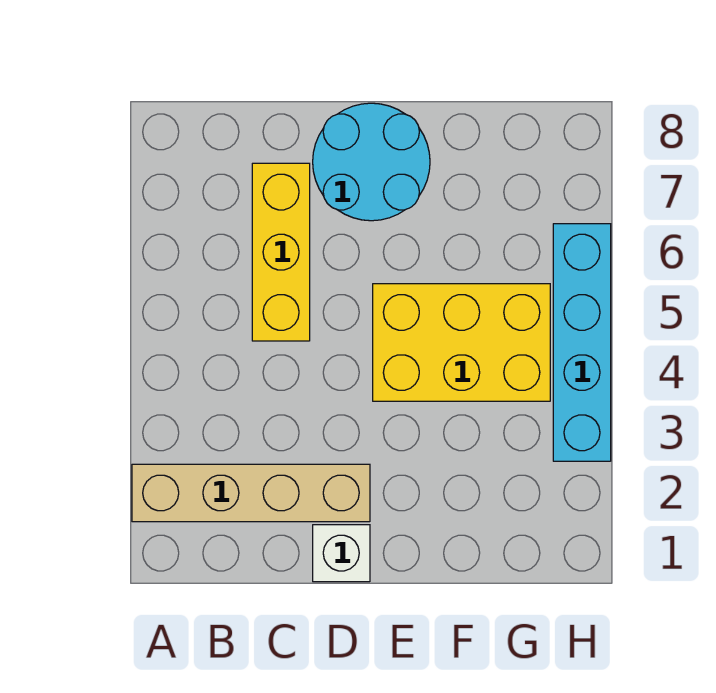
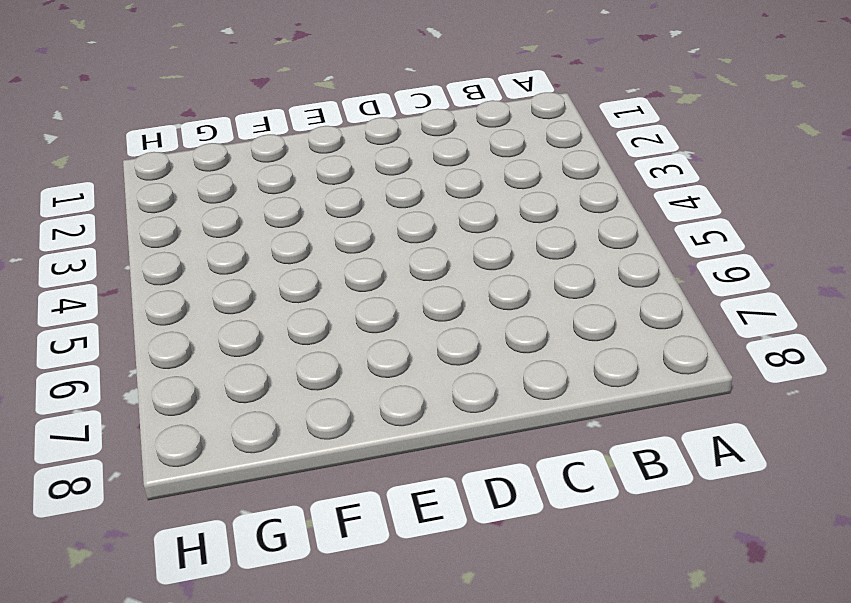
none -> tan 1x4 brick [132,464,370,522]
none -> yellow 1x3 brick [252,163,310,341]

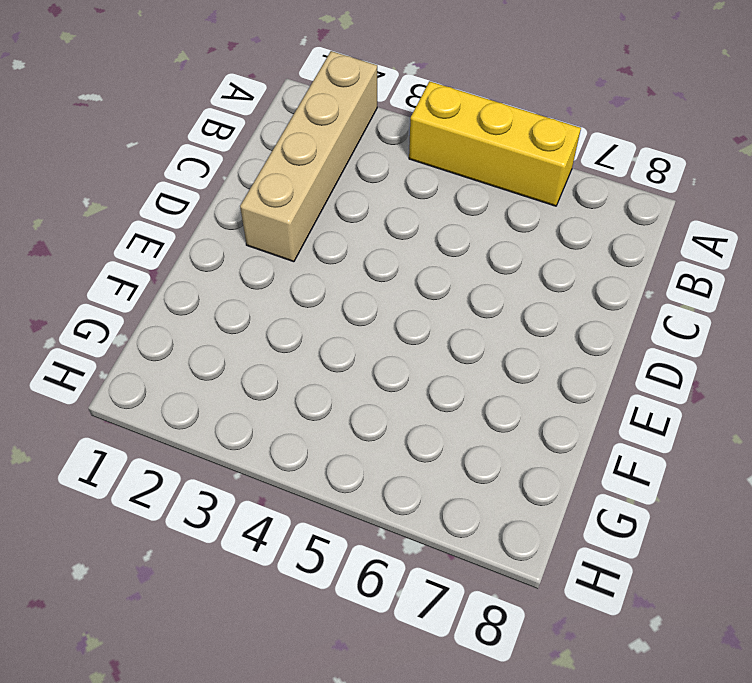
yellow 1x3 brick [409,81,581,206] -> yellow 1x3 brick moved to [252,163,310,341]
none -> white 1x1 brick [313,525,370,582]
none -> cyan 2x2 round brick [313,103,430,221]

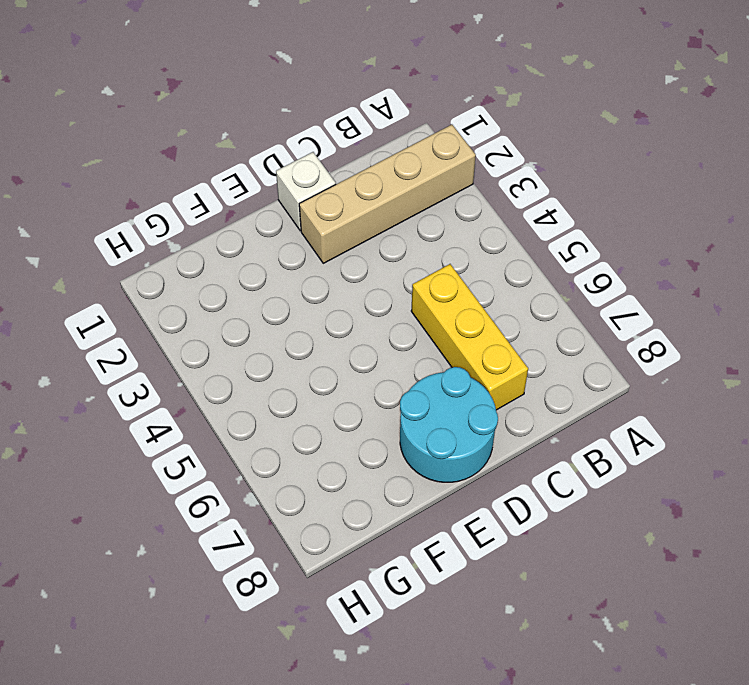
none -> yellow 2x3 brick [373,284,550,401]
none -> cyan 1x4 brick [553,224,611,461]

